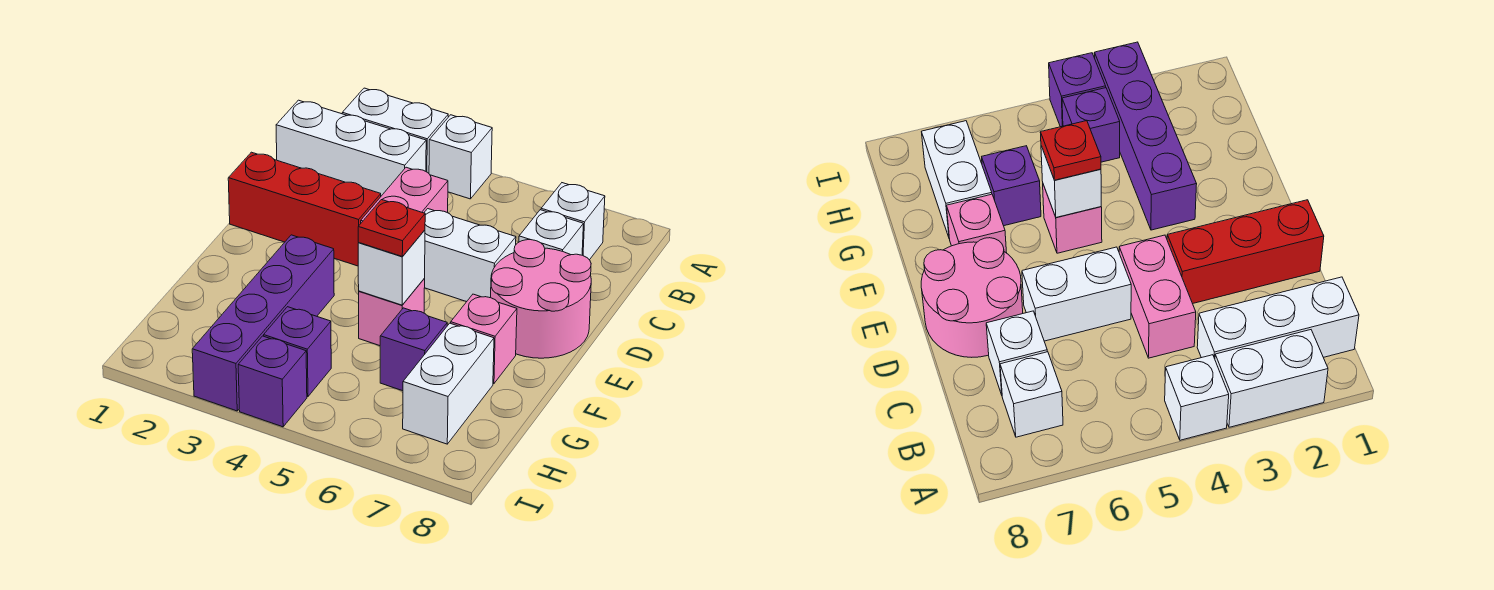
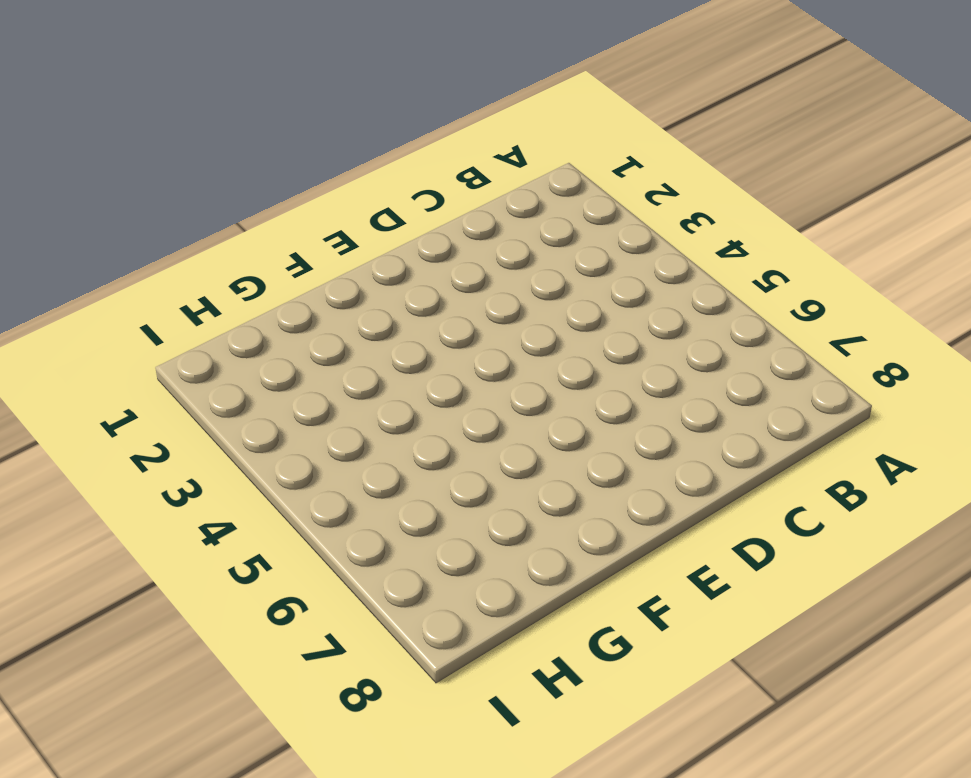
none -> white 1x2 brick [342,88,448,173]
none -> white 1x1 brick [429,115,492,199]
none -> white 1x3 brick [276,100,426,196]

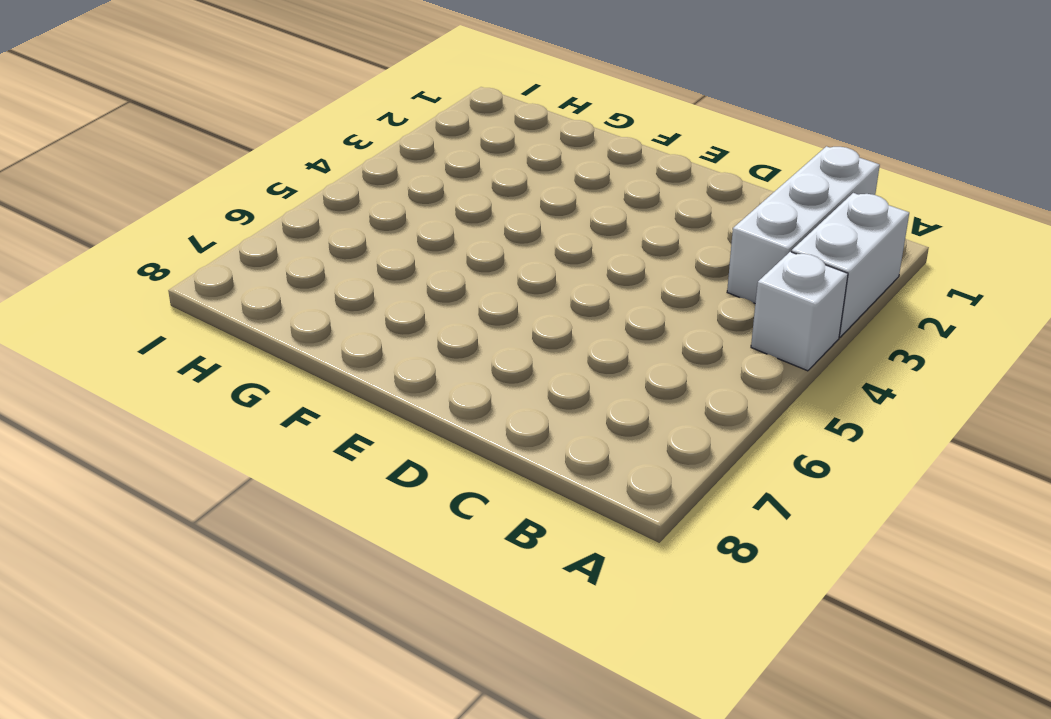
none -> white 1x1 brick [541,183,605,260]
none -> pink 1x2 brick [361,167,448,223]
none -> white 1x1 brick [519,210,583,255]

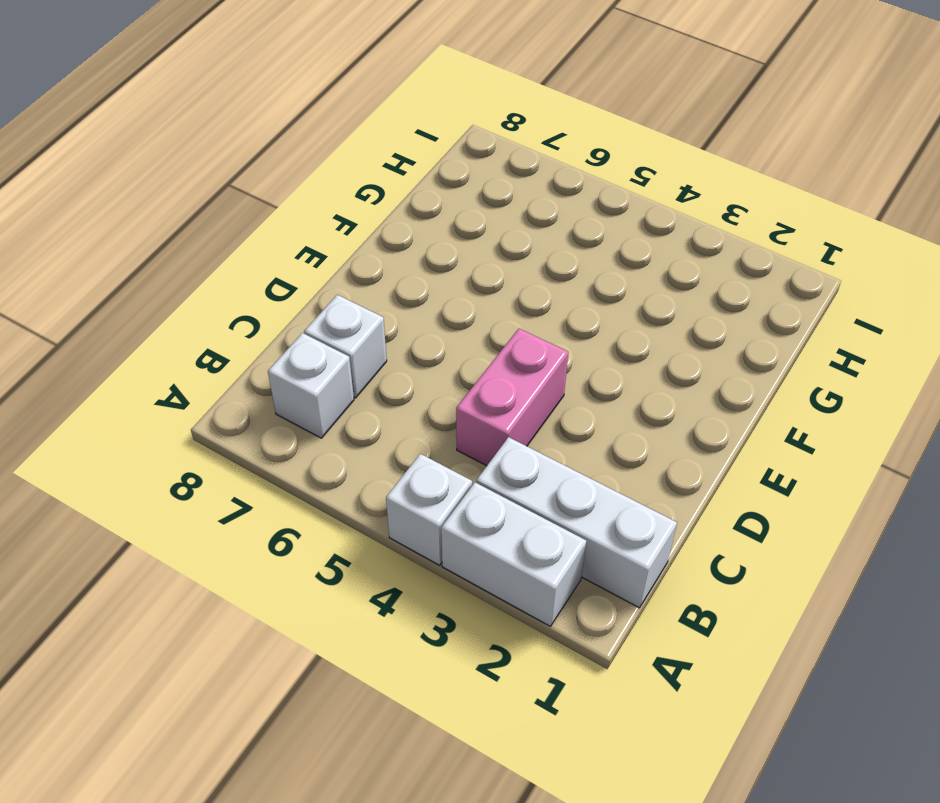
none -> red 1x3 brick [228,152,381,266]
none -> white 1x2 brick [424,209,516,302]
none -> pink 2x2 round brick [491,240,591,358]

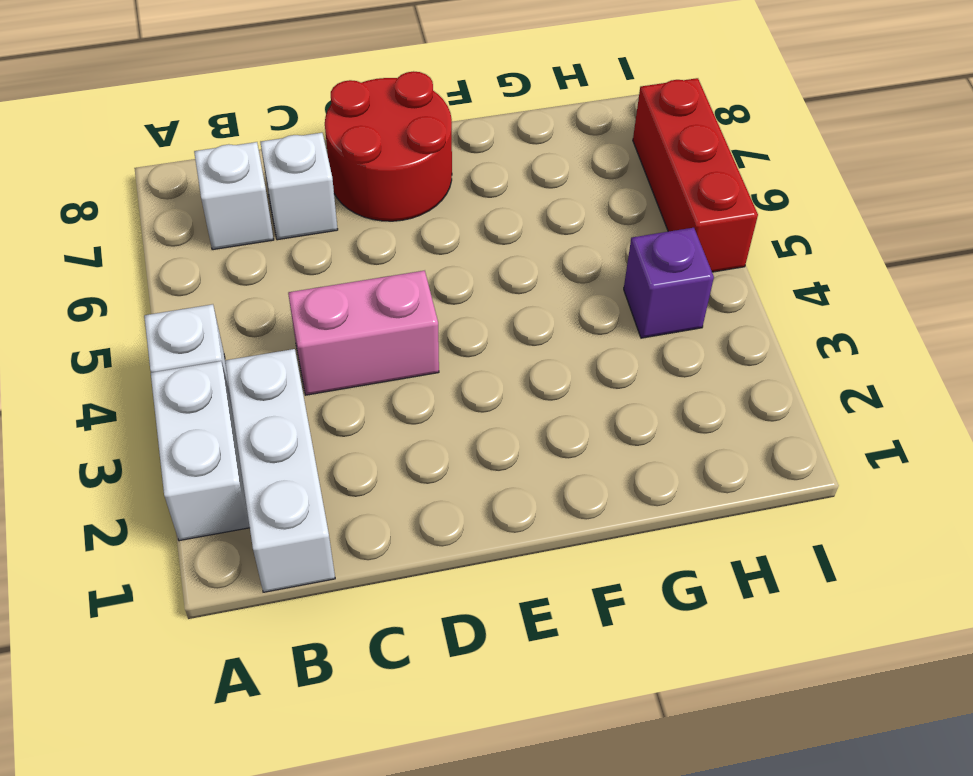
red 2x2 round brick [325,71,452,221] -> pink 2x2 round brick [491,240,591,358]
red 1x3 brick [633,78,758,272] -> red 1x3 brick moved to [228,152,381,266]
none -> white 1x2 brick [424,209,516,302]
none -> purple 1x4 brick [192,235,334,411]
none -> pink 1x1 brick [359,279,425,346]

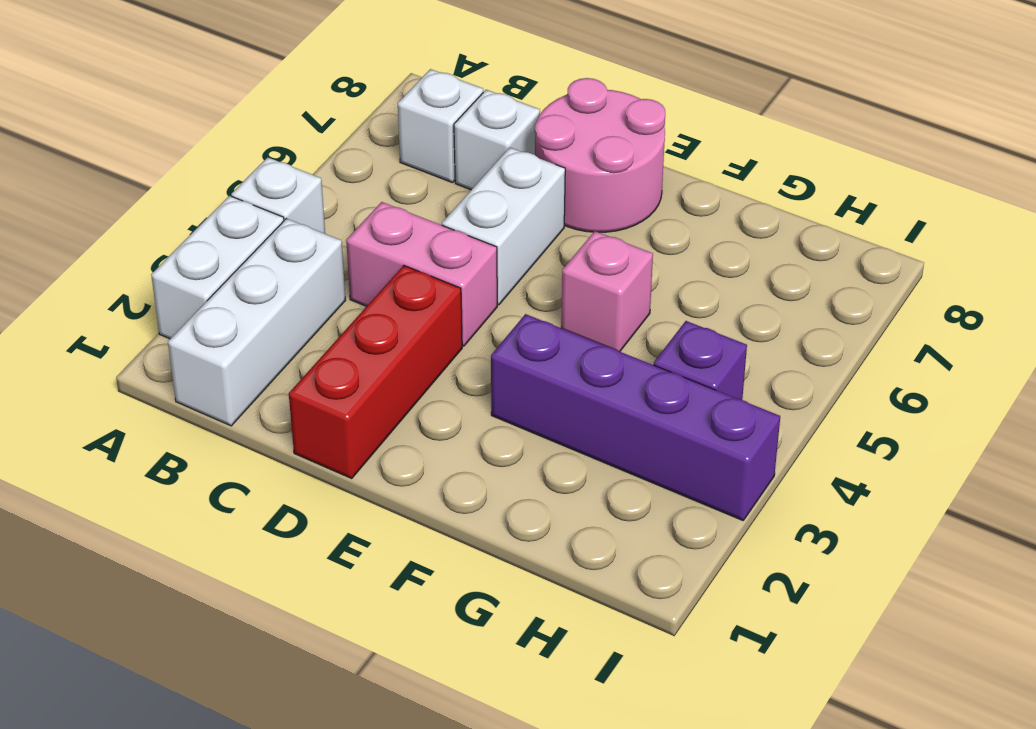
none -> pink 1x1 brick [451,294,517,384]
none -> purple 1x1 brick [380,308,447,391]
none -> white 1x2 brick [403,323,494,444]

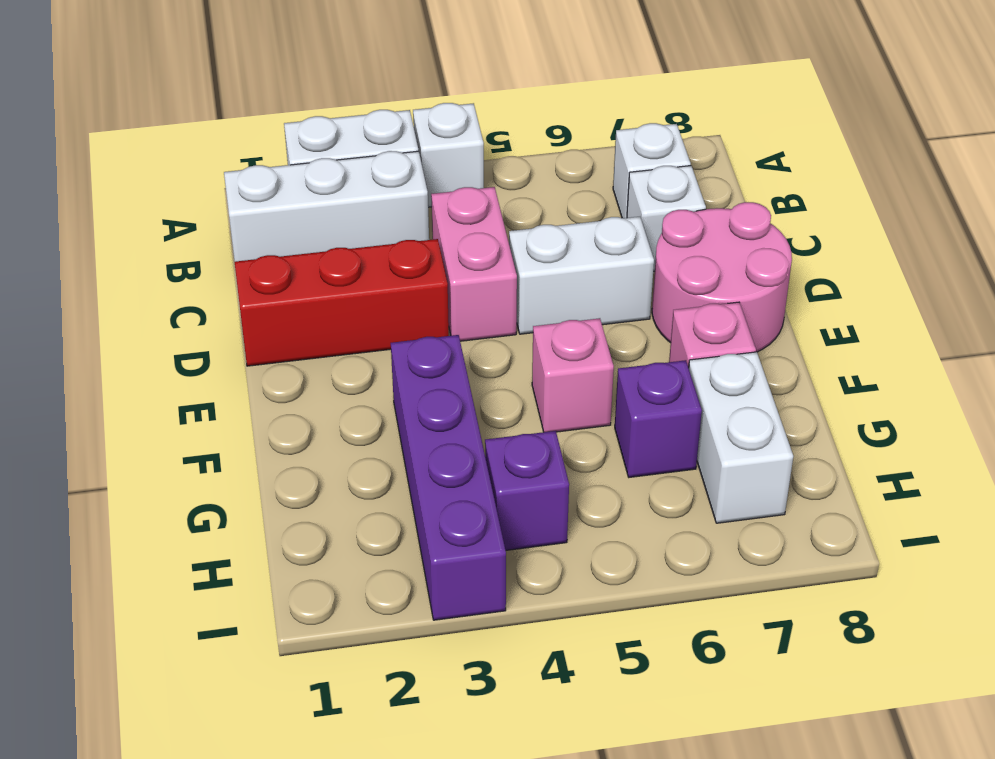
none -> purple 1x1 brick [238,336,307,427]
none -> white 1x1 brick [358,230,425,305]
none -> red 1x1 plate [358,200,425,257]

